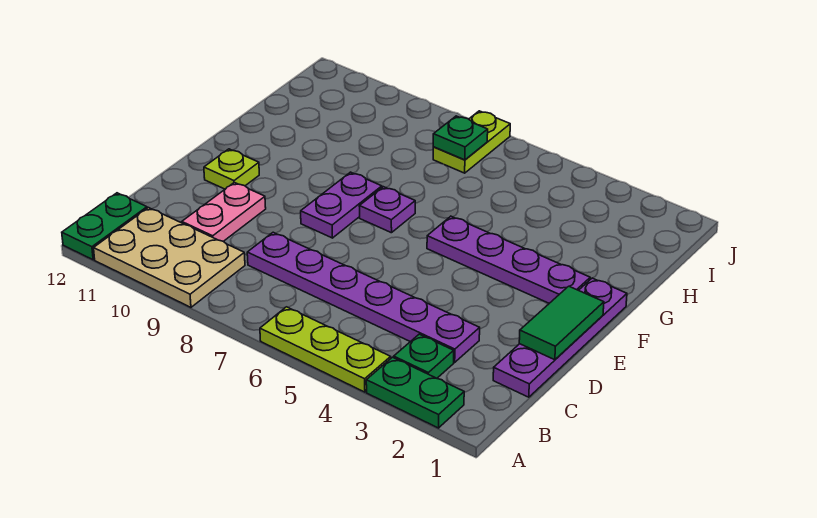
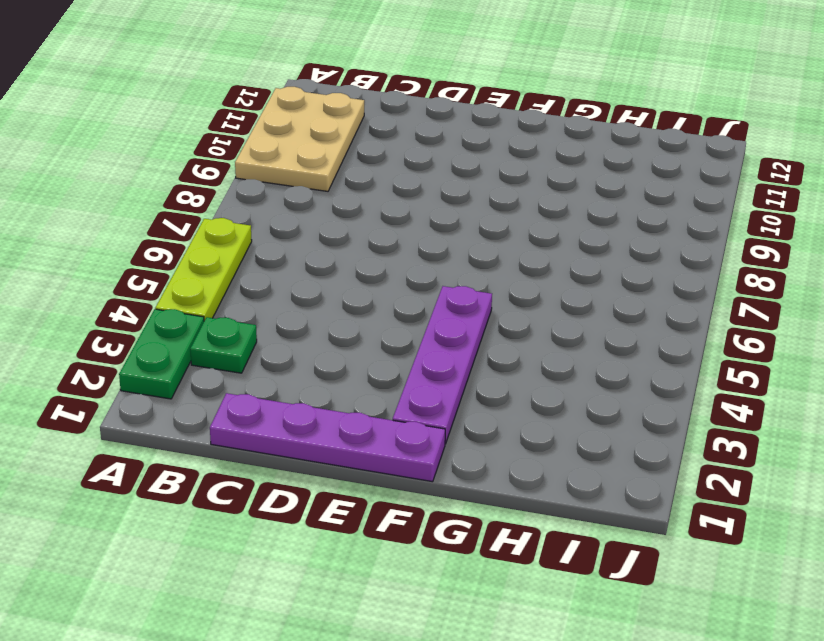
none -> green 1x2 plate [62,193,147,260]
none -> purple 1x6 plate [247,232,480,362]
none -> pink 1x2 plate [182,183,266,241]

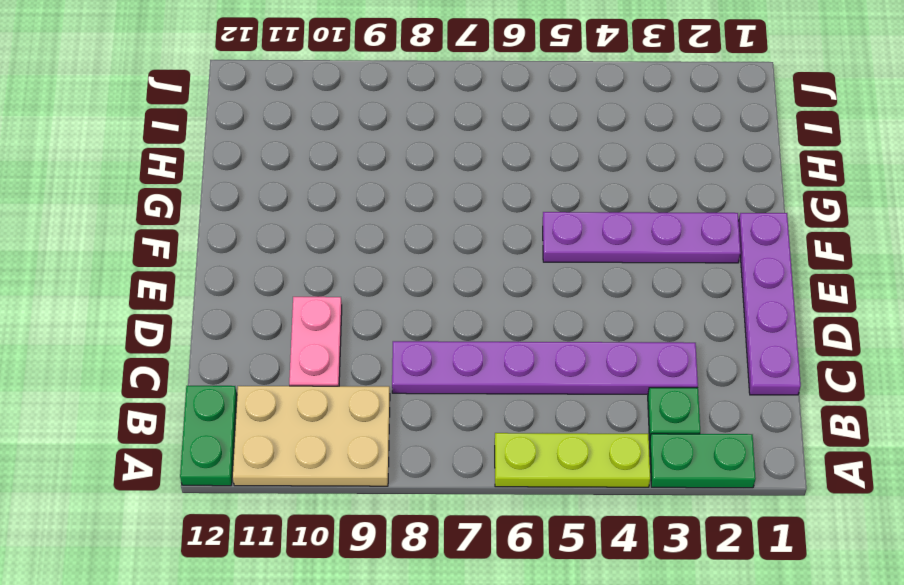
none -> purple 1x2 plate [301,172,382,238]
none -> lime 1x1 plate [204,149,259,189]
none -> purple 1x1 plate [359,187,415,233]

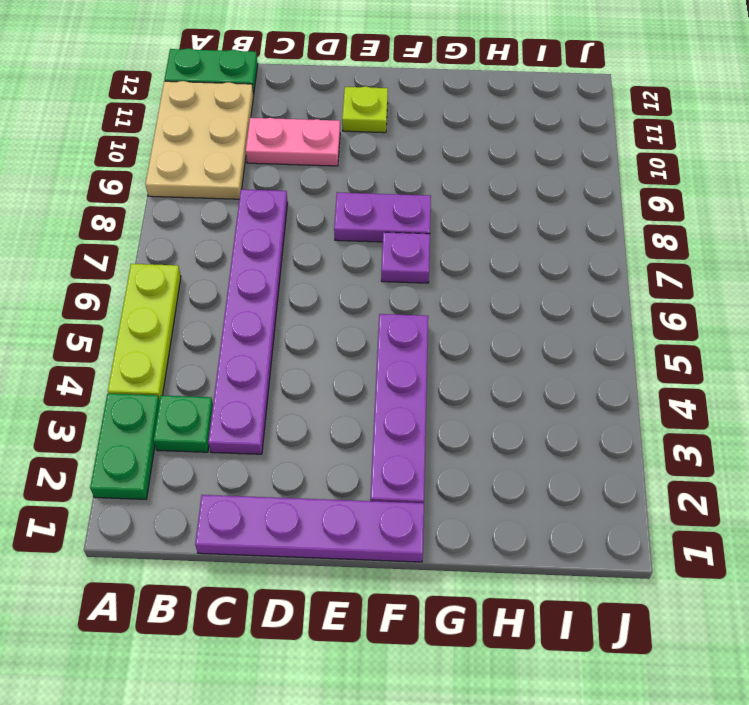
none -> lime 1x2 plate [433,111,510,173]
none -> green 1x2 tile [519,286,604,360]
none -> green 1x1 plate [433,116,488,160]

